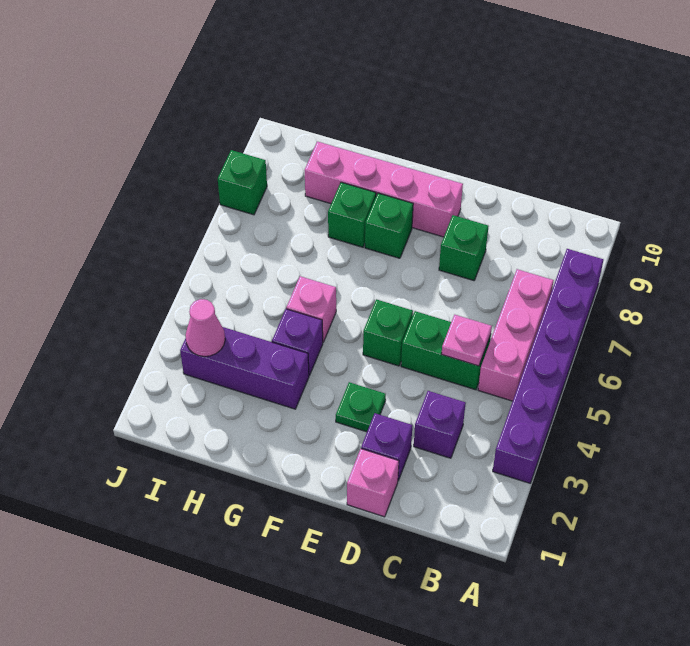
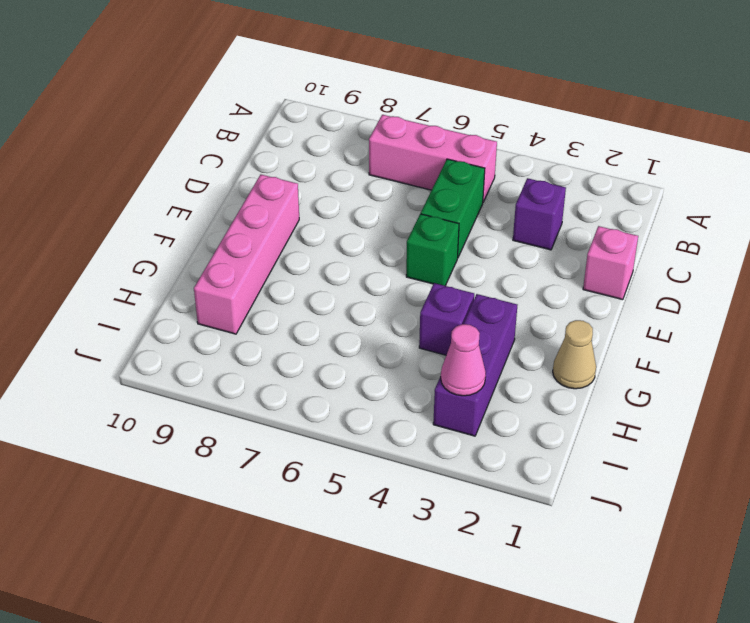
tan 1x1 cone [553,320,596,389] -> none
none -> purple 1x6 brick [493,249,603,483]
none -> purple 1x1 brick [361,413,412,481]
none -> green 1x1 brick [439,215,488,281]

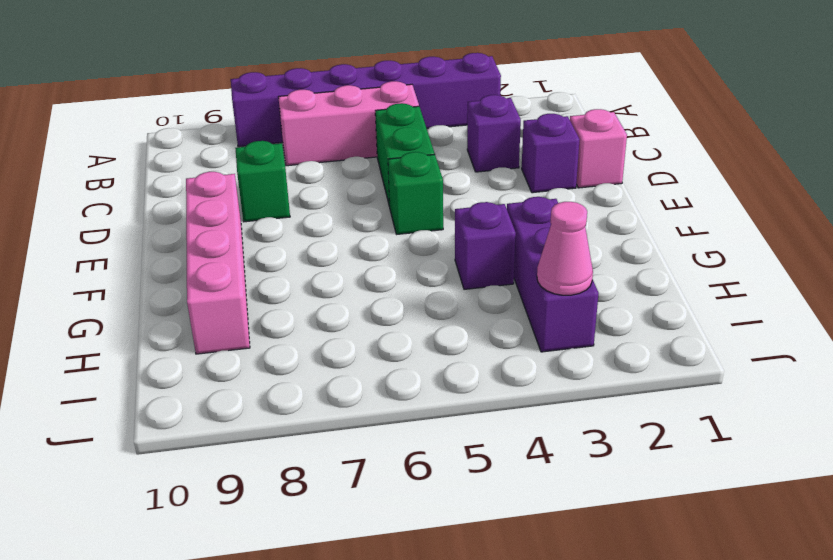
none -> green 1x1 plate [336,382,386,432]
none -> green 1x1 brick [365,193,413,258]
none -> pink 1x1 brick [286,276,336,342]

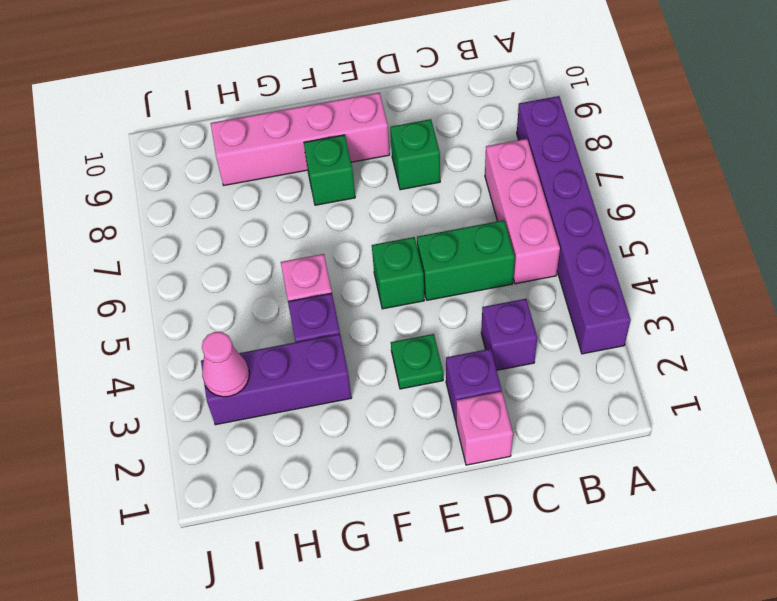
none -> green 1x1 brick [328,182,376,247]
none -> green 1x1 brick [218,150,267,215]
none -> pink 1x1 plate [441,315,492,366]

